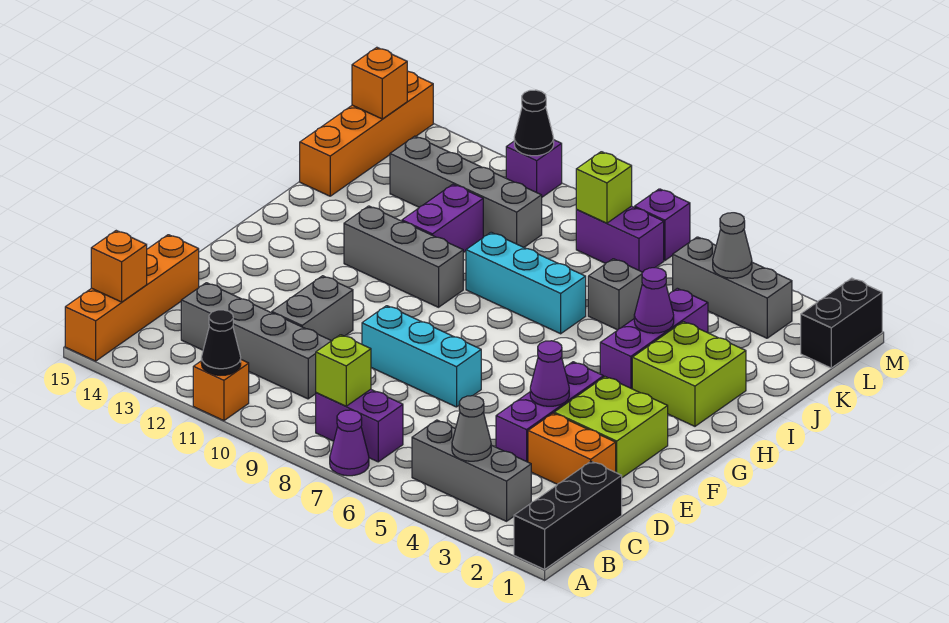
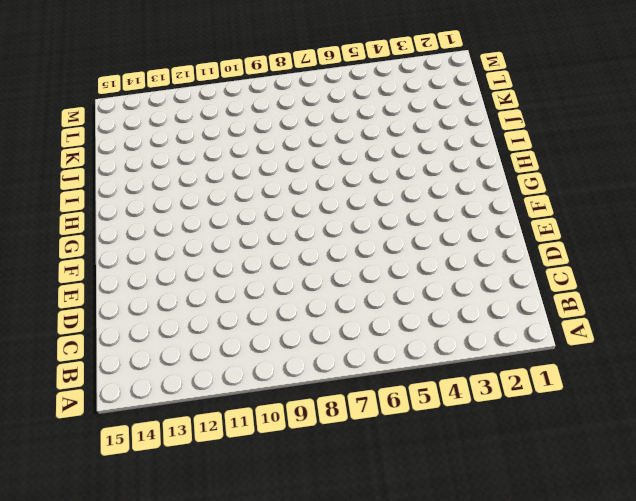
none -> black 1x3 brick [514,461,622,569]
none -> purple 1x1 cone [330,410,369,476]
none -> orange 1x1 brick [193,360,249,421]
none -> orange 1x4 brick [65,235,199,361]

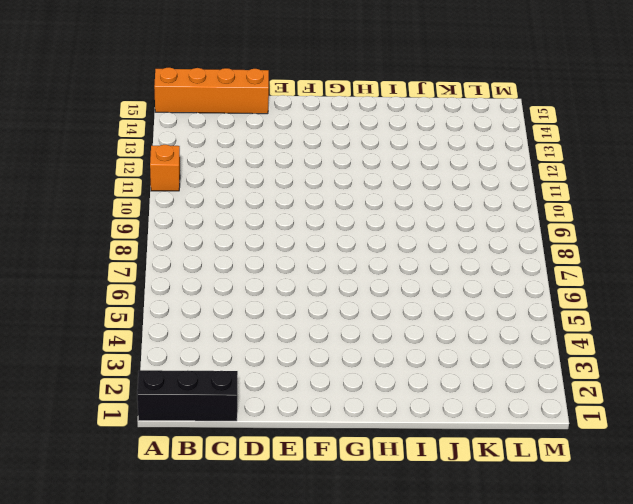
none -> purple 1x1 cone [330,410,369,476]
none -> grey 1x3 brick [412,420,531,521]
none -> purple 1x2 brick [316,389,403,462]
none -> grey 1x4 brick [181,283,331,399]

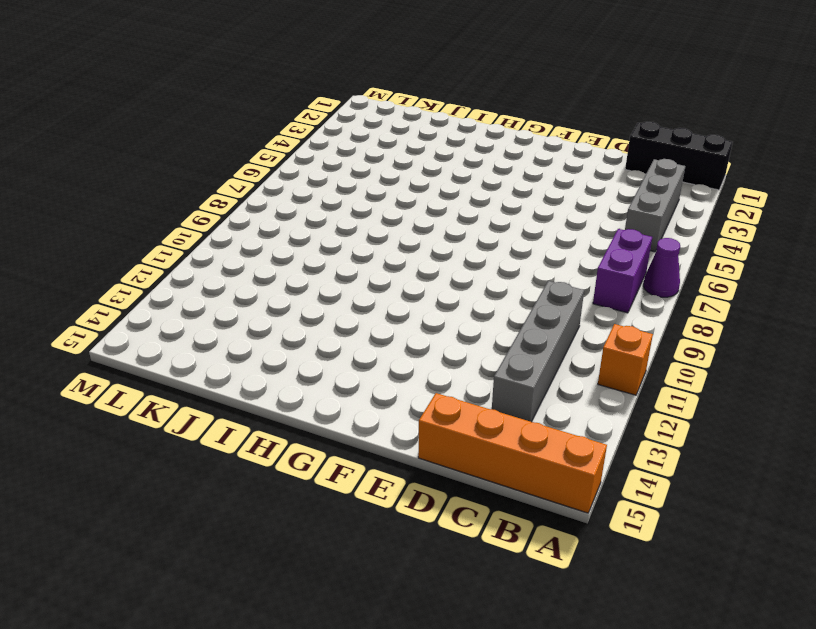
none -> orange 1x2 brick [528,413,616,484]
none -> purple 1x3 brick [496,362,604,462]
none -> grey 1x2 brick [272,276,353,341]
none -> lime 2x2 brick [554,377,668,478]

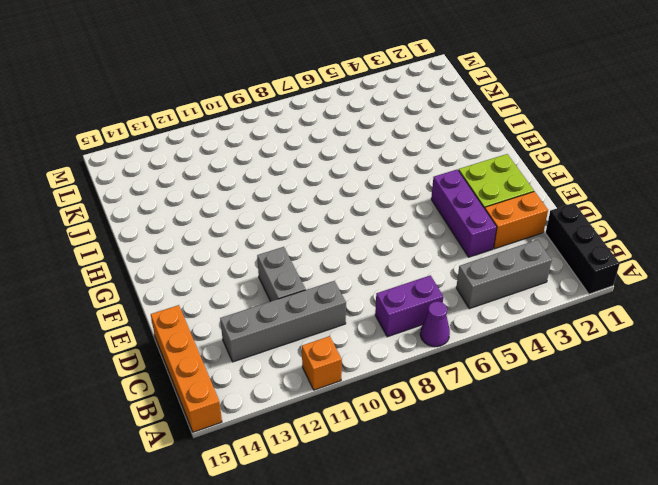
none -> cyan 1x3 brick [362,306,481,407]
none -> lime 2x2 brick [632,322,746,426]
none -> purple 1x3 brick [600,288,708,389]
none -> grey 1x3 brick [344,206,463,307]

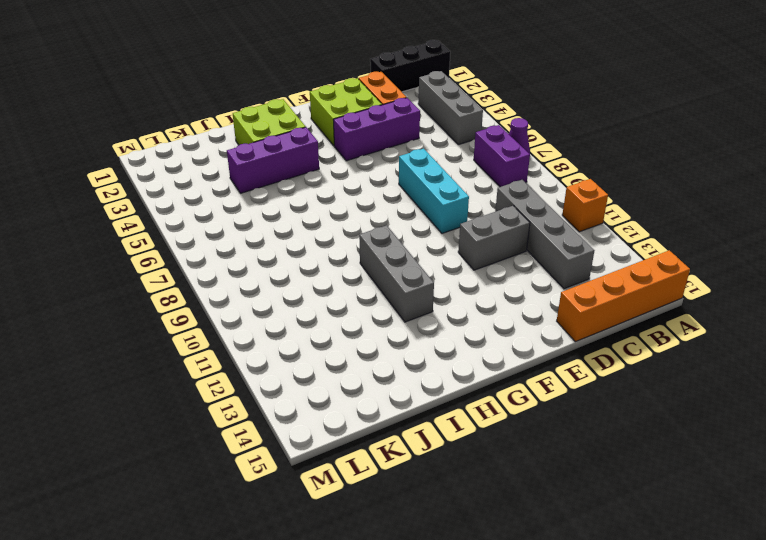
none -> cyan 1x3 brick [466,232,586,334]
none -> purple 1x2 brick [402,184,483,253]
none -> grey 1x1 brick [588,259,643,330]
none -> orange 1x4 brick [300,71,433,196]

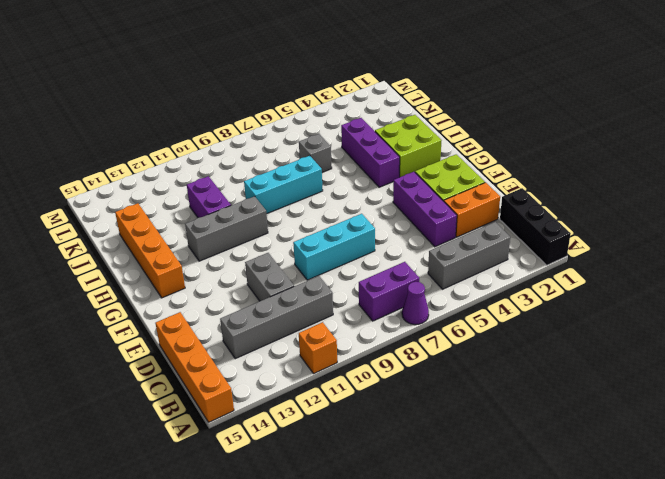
orange 1x4 brick [115,203,185,298] -> orange 1x4 brick moved to [300,71,433,196]
none -> grey 1x4 brick [390,136,542,247]
none -> black 1x2 brick [801,278,882,368]
none -> grey 1x3 brick [673,237,792,338]
none -> purple 1x2 brick [576,206,664,272]

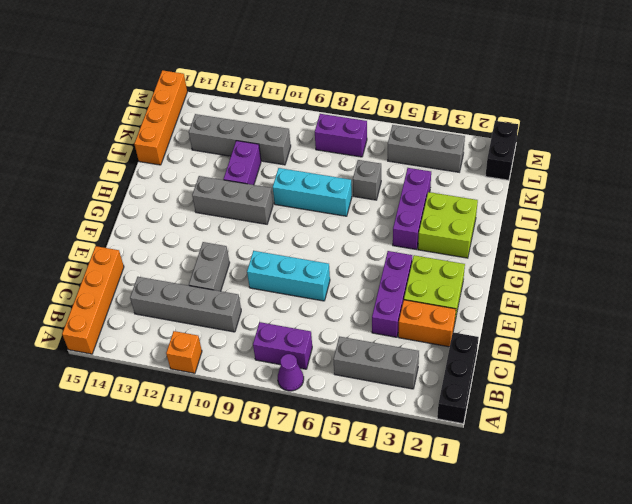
none -> purple 1x1 brick [635,189,690,260]
none -> purple 1x1 brick [506,140,562,197]
none -> black 1x1 cone [201,310,241,375]
none -> grey 1x1 cone [452,396,491,461]

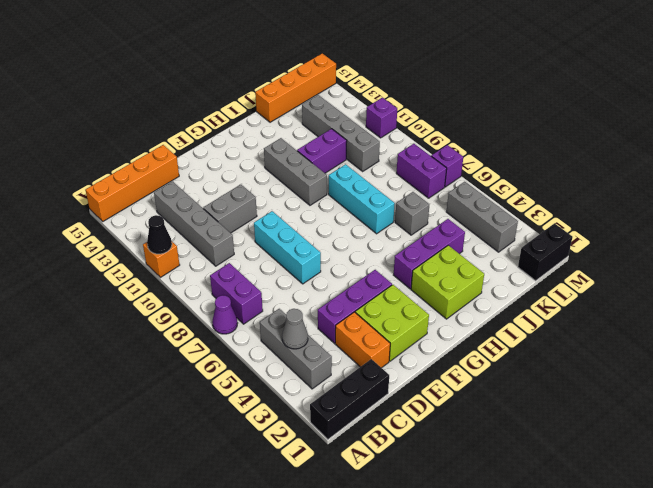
none -> lime 1x1 brick [316,335,371,406]
none -> orange 1x1 brick [91,231,147,302]
none -> purple 1x1 cone [530,341,569,406]
none -> purple 1x1 cone [634,268,674,333]

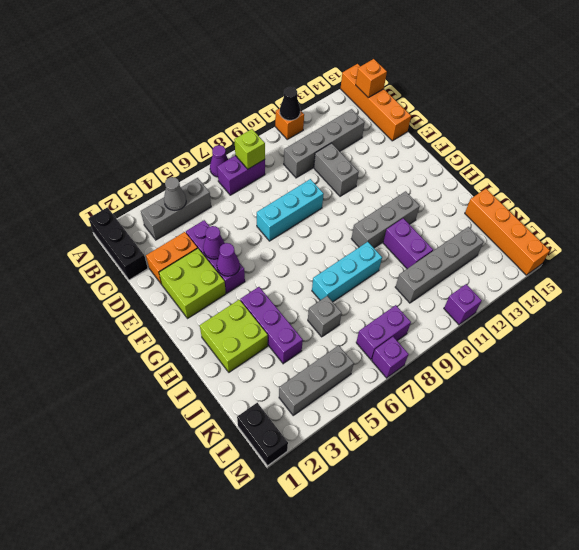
purple 1x1 cone [217,243,240,276] -> purple 1x1 cone moved to [634,268,674,333]
none -> grey 1x1 cone [713,213,752,278]
none -> lime 1x1 brick [576,152,632,223]
none -> orange 1x1 brick [352,47,407,119]
none -> black 1x1 cone [514,90,554,156]

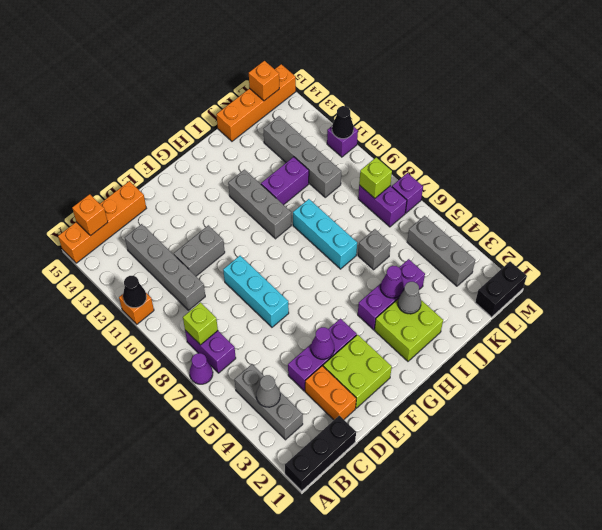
grey 1x1 cone [398,282,421,314] -> grey 1x1 cone moved to [713,213,752,278]

